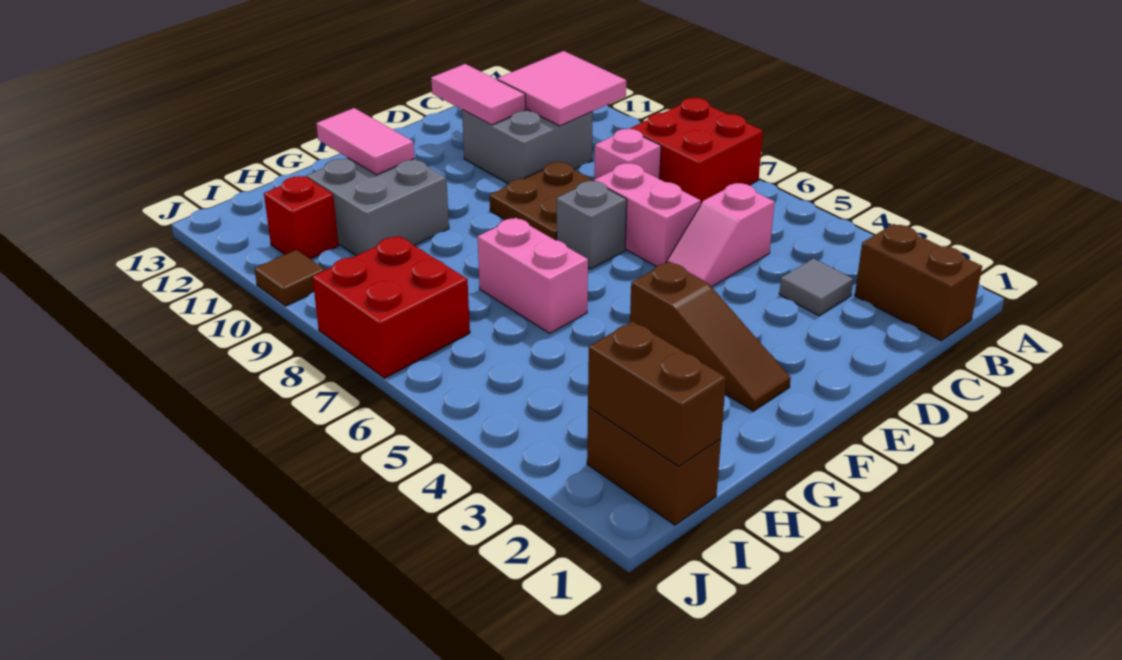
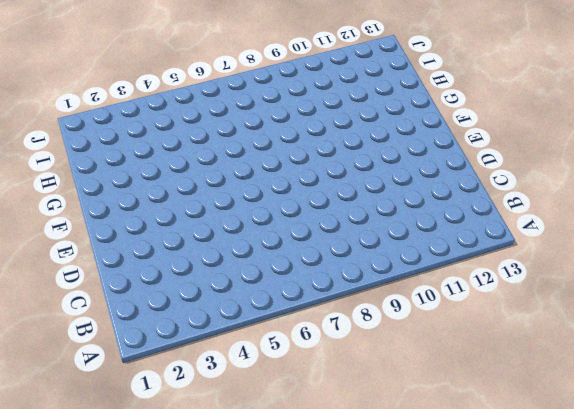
none -> red 2x2 brick [630,98,763,205]
none -> brown 1x2 brick [855,224,982,340]
none -> grey 1x1 tile [779,258,853,316]

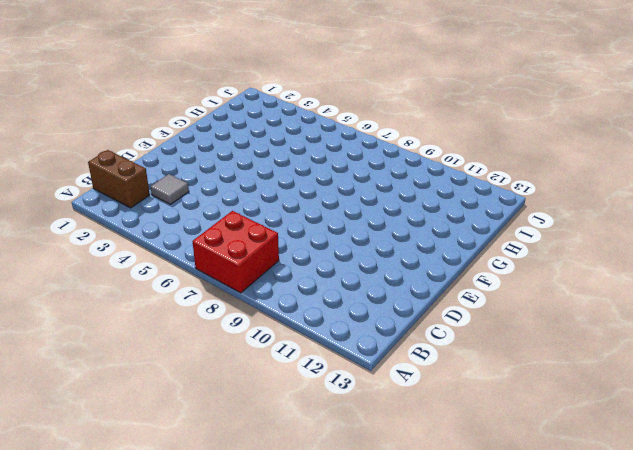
none -> pink 1x2 slope [666,183,775,287]
none -> pink 1x1 brick [594,129,661,179]
none -> grey 2x2 brick [462,109,593,184]

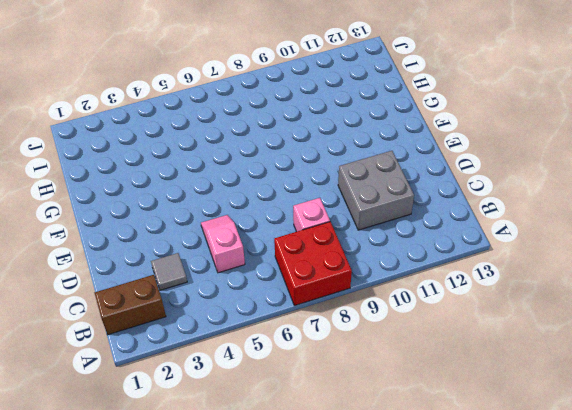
none -> pink 1x2 brick [594,163,701,267]
none -> brown 2x2 plate [490,162,594,240]
none -> grey 1x1 brick [557,181,627,269]

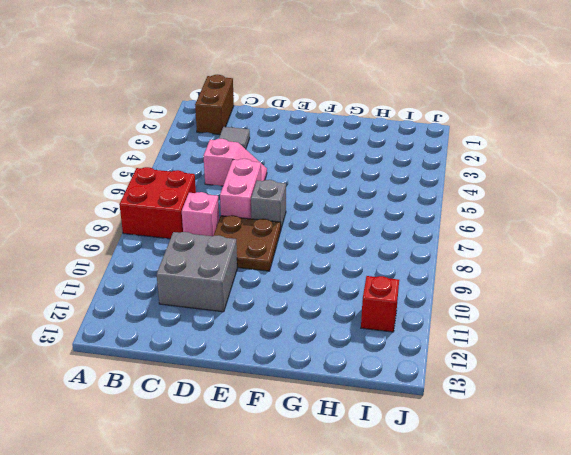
none -> brown 1x3 slope [630,262,791,411]
none -> pink 1x2 brick [478,218,588,333]
none -> grey 2x2 brick [307,158,449,256]

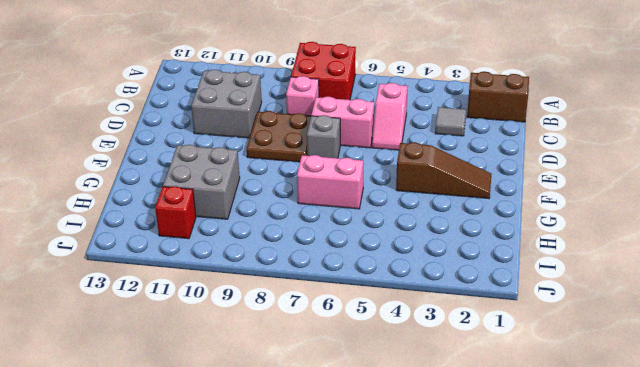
none -> brown 1x2 brick [587,407,721,525]
none -> red 2x2 brick [312,236,470,378]
none -> brown 1x1 tile [254,250,325,306]

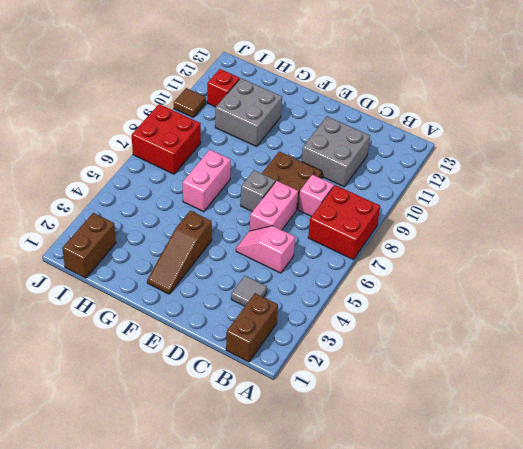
none -> pink 2x2 tile [497,51,626,126]
none -> pink 1x2 tile [431,64,526,125]
none -> pink 1x2 tile [316,108,414,175]

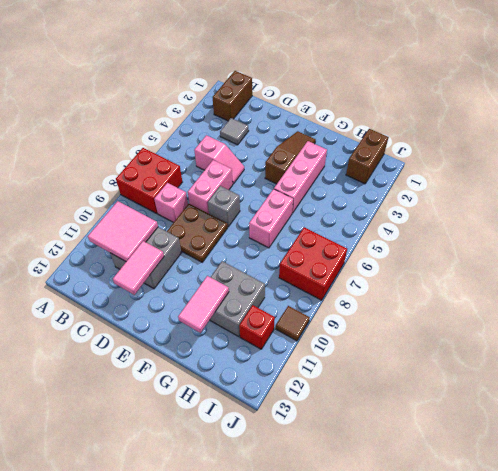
pink 1x3 brick [274,141,327,213] -> none
none -> brown 1x2 brick [588,321,726,466]

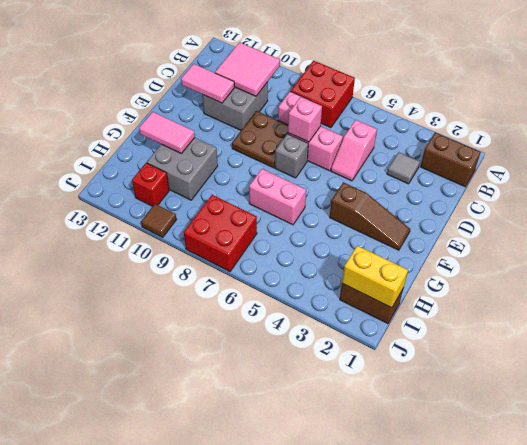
pink 1x1 brick [288,97,322,142] -> none
yellow 1x2 brick [342,246,408,308] -> brown 1x2 brick [588,321,726,466]

